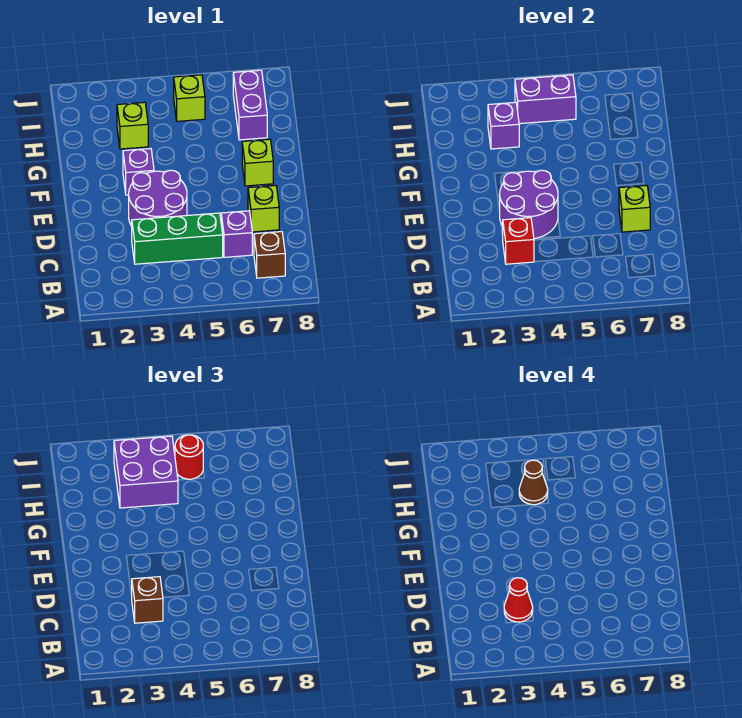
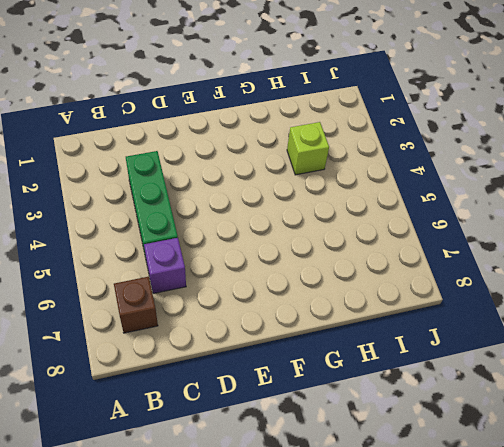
none -> purple 2x2 round brick [129,170,187,226]
none -> lime 1x1 brick [248,186,279,232]
none -> purple 1x1 brick [123,149,154,195]

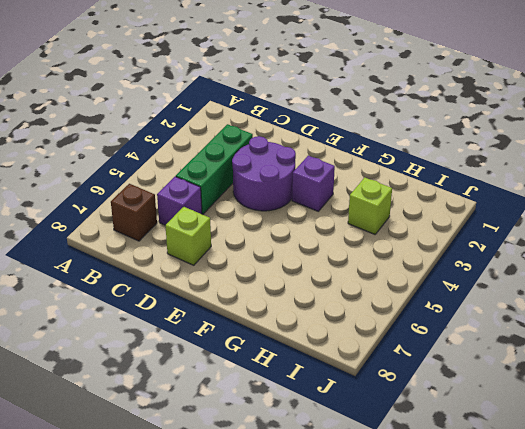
none -> lime 1x1 brick [242,139,273,186]
none -> purple 1x2 brick [233,70,267,140]
none -> lime 1x1 brick [174,75,205,121]

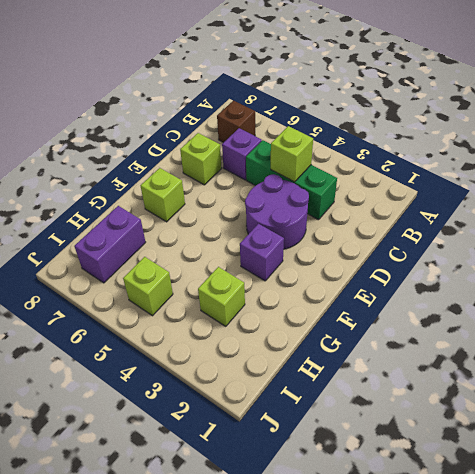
lime 1x1 brick [271,126,313,182] -> lime 1x1 brick moved to [619,186,650,232]
none -> red 1x1 brick [503,218,534,264]
none -> purple 2x2 round brick [499,170,558,239]
none -> purple 1x1 brick [488,102,519,149]

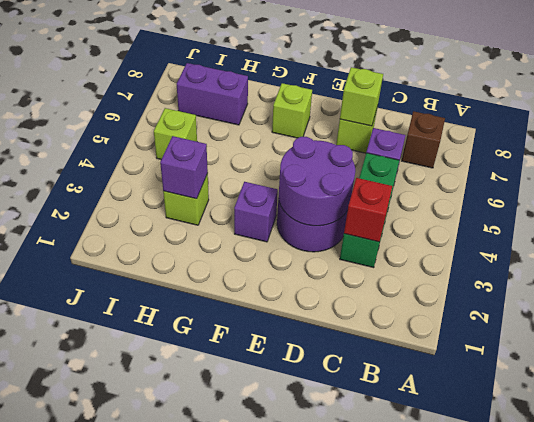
none -> purple 1x2 brick [515,75,576,124]
none -> brown 1x1 brick [132,577,163,623]
none -> purple 2x2 brick [114,436,178,508]

